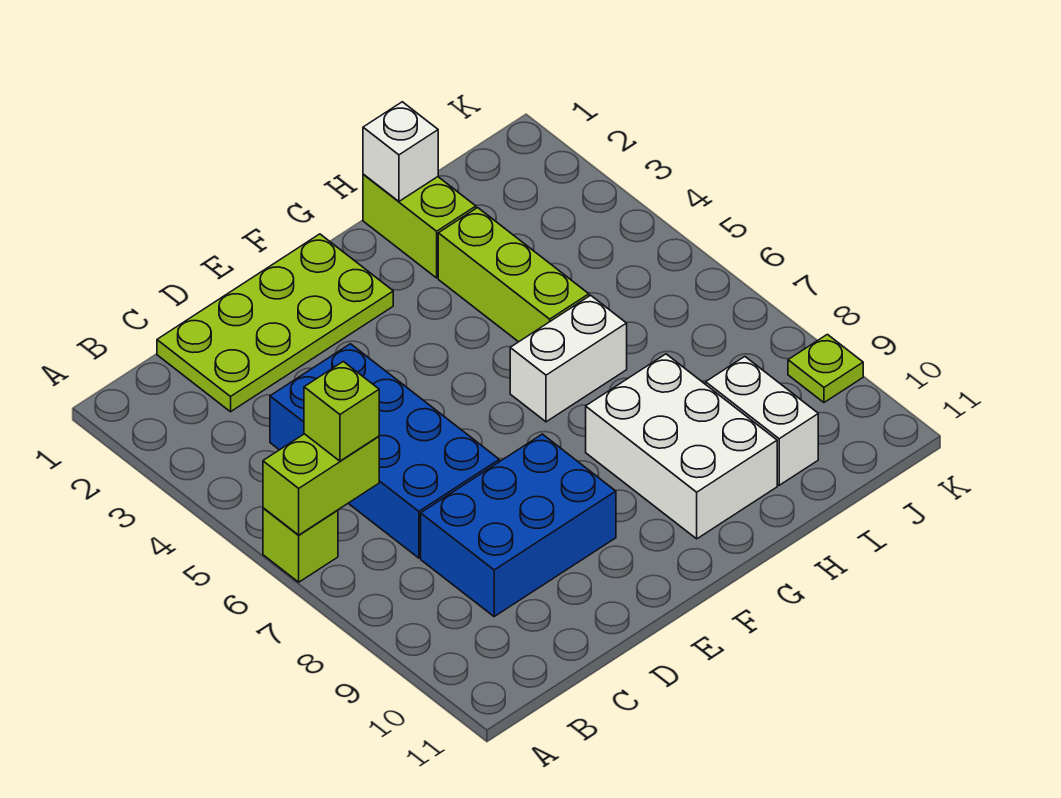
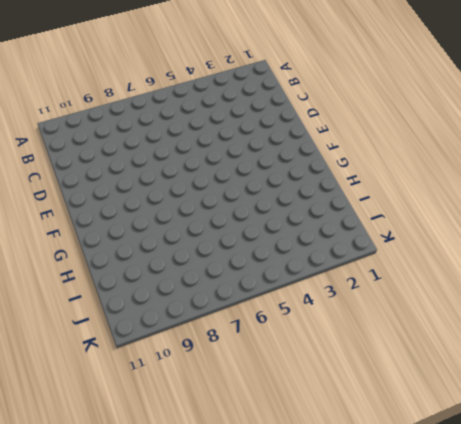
none -> lime 1x1 brick [263,508,338,582]
none -> lime 2x4 plate [157,234,393,412]
none -> blue 2x4 brick [270,344,499,558]

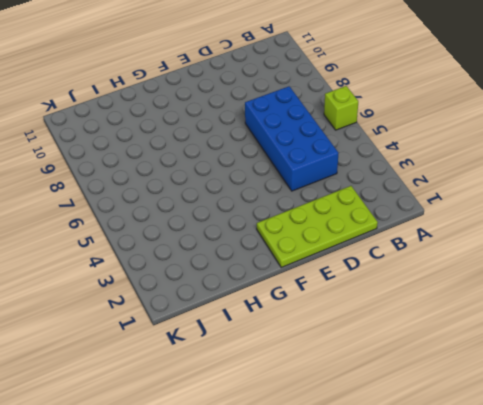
none -> blue 2x3 brick [421,434,616,616]
none -> white 1x2 brick [510,295,627,422]
none -> white 2x3 brick [586,354,777,539]

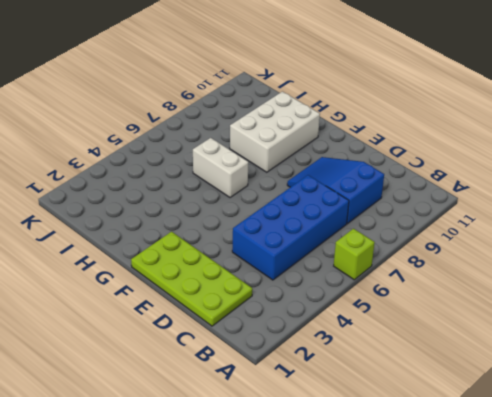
blue 2x3 slope [287,157,384,224] -> blue 2x3 brick [421,434,616,616]
none -> lime 1x2 brick [363,174,476,278]
none -> lime 1x3 brick [438,208,589,342]
none -> white 1x2 brick [706,357,818,485]

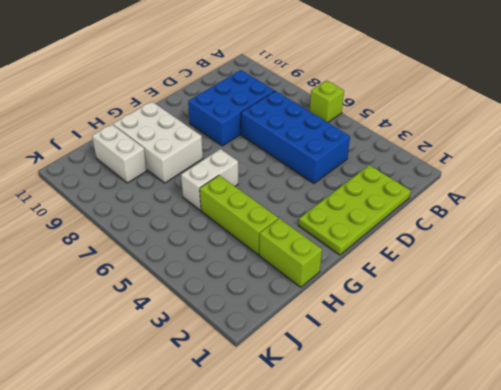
none -> lime 1x1 plate [788,334,863,402]
none -> lime 1x2 brick [263,434,379,535]
none -> white 1x1 brick [363,102,438,201]

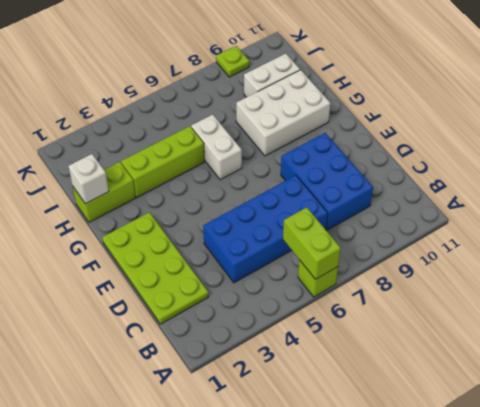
none -> lime 1x1 brick [304,361,379,461]

